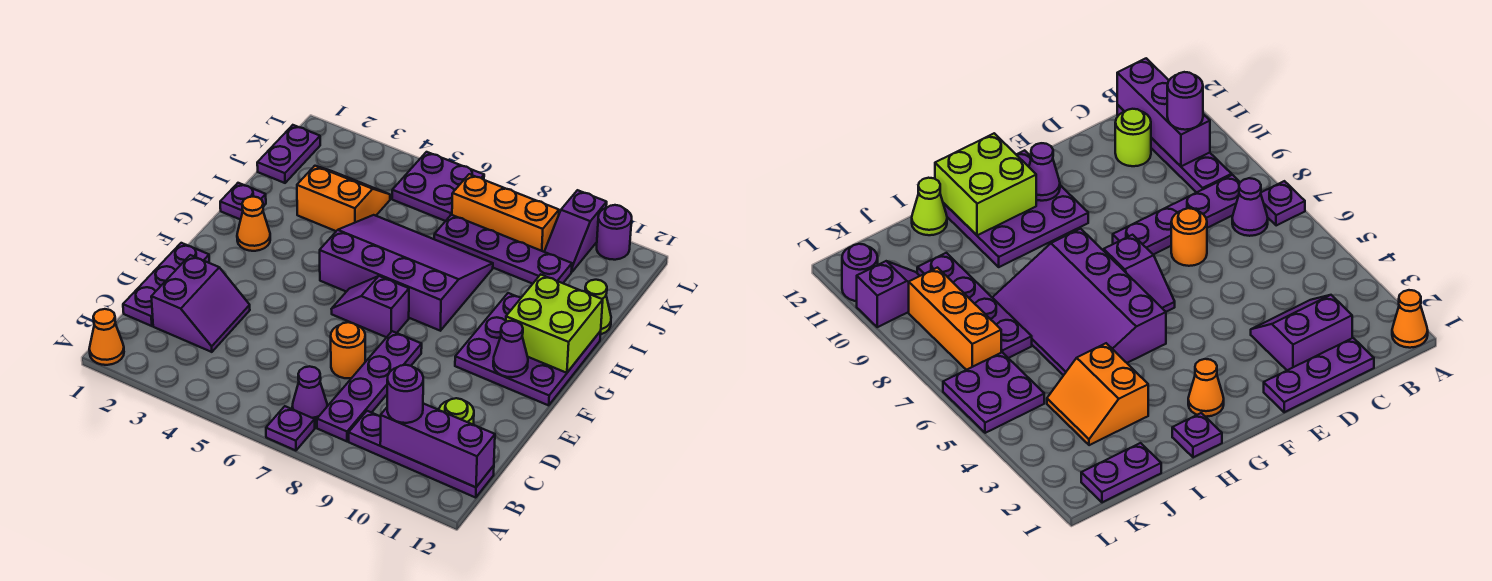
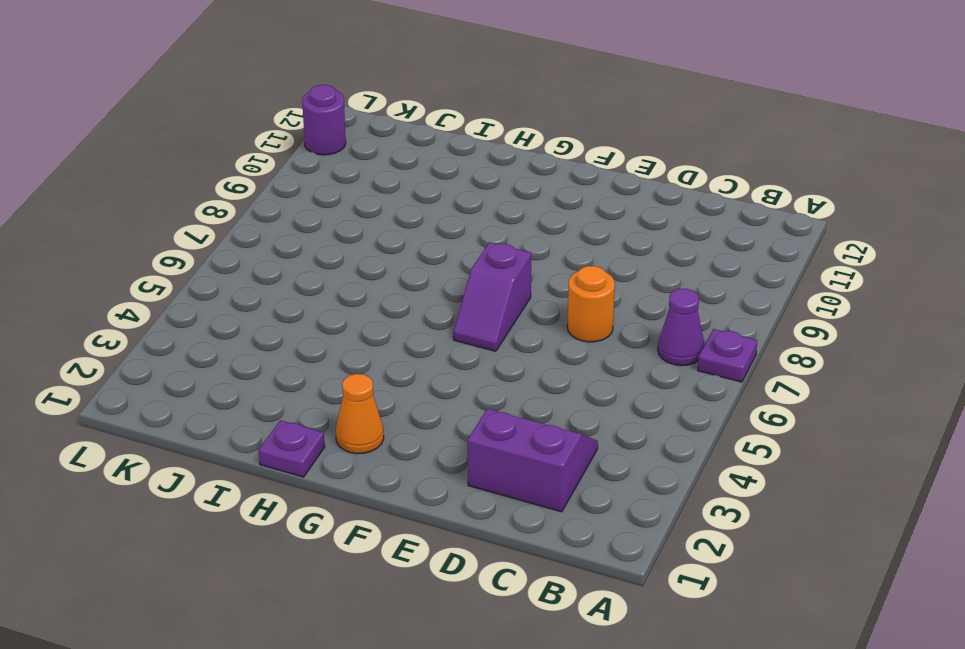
none -> orange 1x1 cone [89,309,124,365]
none -> purple 1x4 plate [317,331,422,441]
none -> purple 1x4 plate [349,411,494,498]

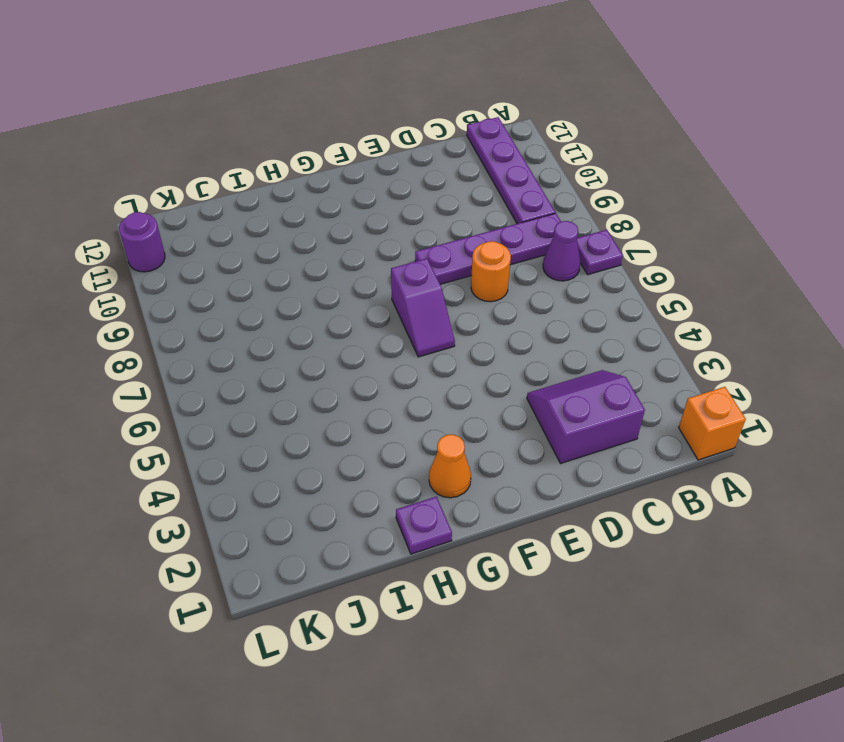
orange 1x1 brick [679,387,746,460] -> orange 1x1 cone [89,309,124,365]
none -> purple 1x3 plate [123,243,209,326]
none -> lime 1x1 round brick [439,398,474,425]
none -> purple 3x3 plate [455,293,601,405]

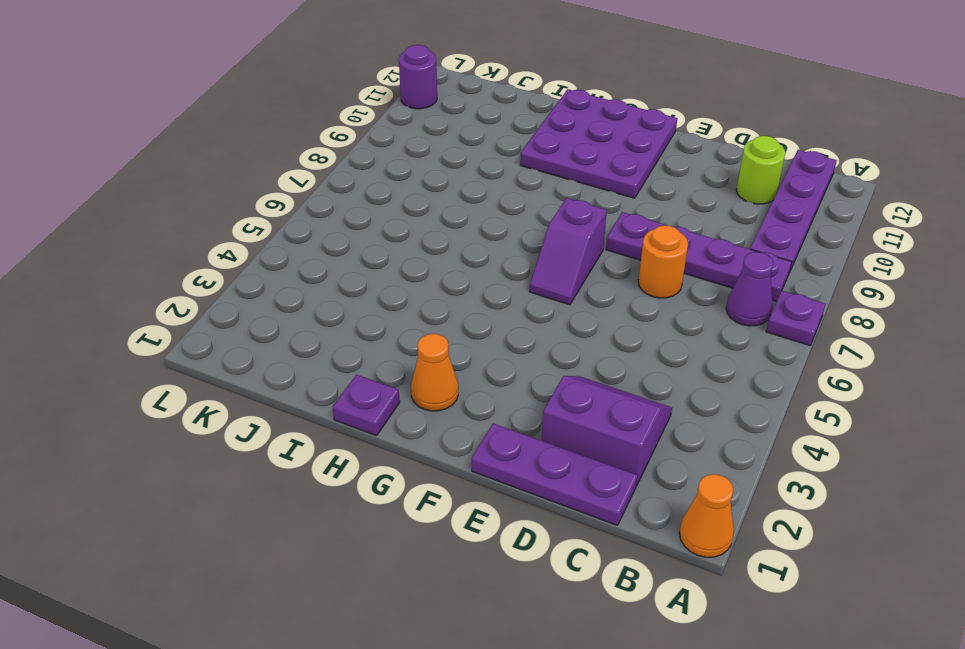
none -> purple 3x4 slope [320,215,493,331]
none -> orange 2x2 slope [297,166,390,231]
none -> lime 1x1 cone [585,280,611,334]

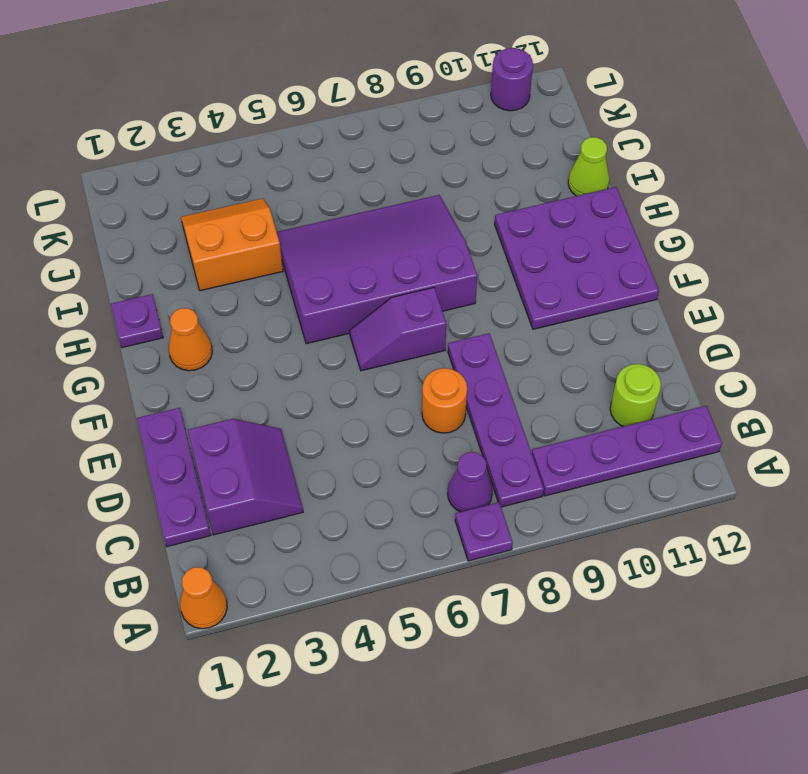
none -> purple 1x2 plate [257,125,320,183]
none -> purple 1x4 plate [434,215,572,284]
none -> purple 2x2 plate [392,152,484,221]

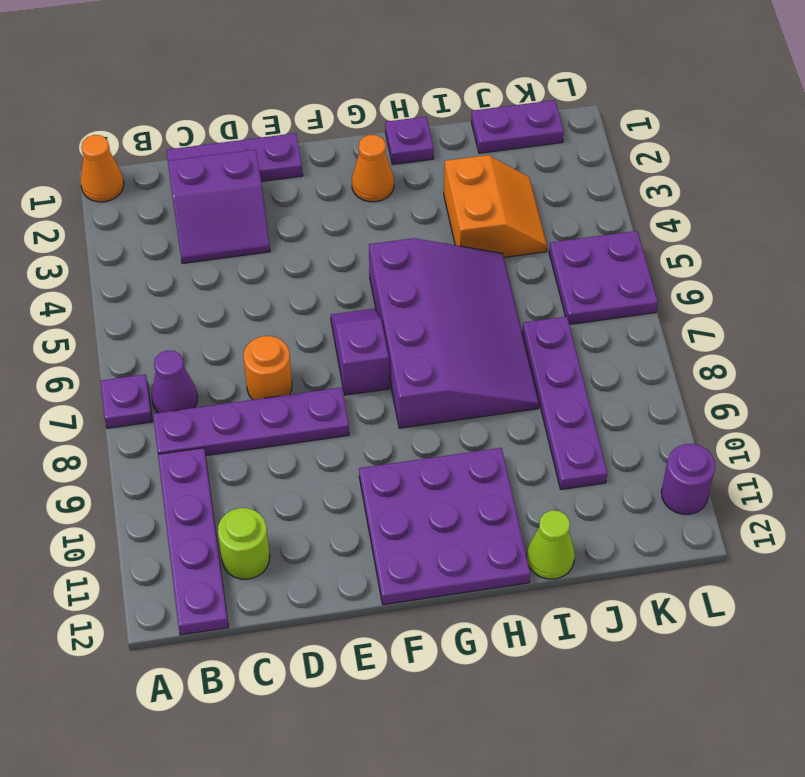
none -> orange 1x3 brick [452,174,559,252]
none -> purple 1x2 slope [544,190,607,272]
none -> purple 1x3 brick [380,404,495,487]

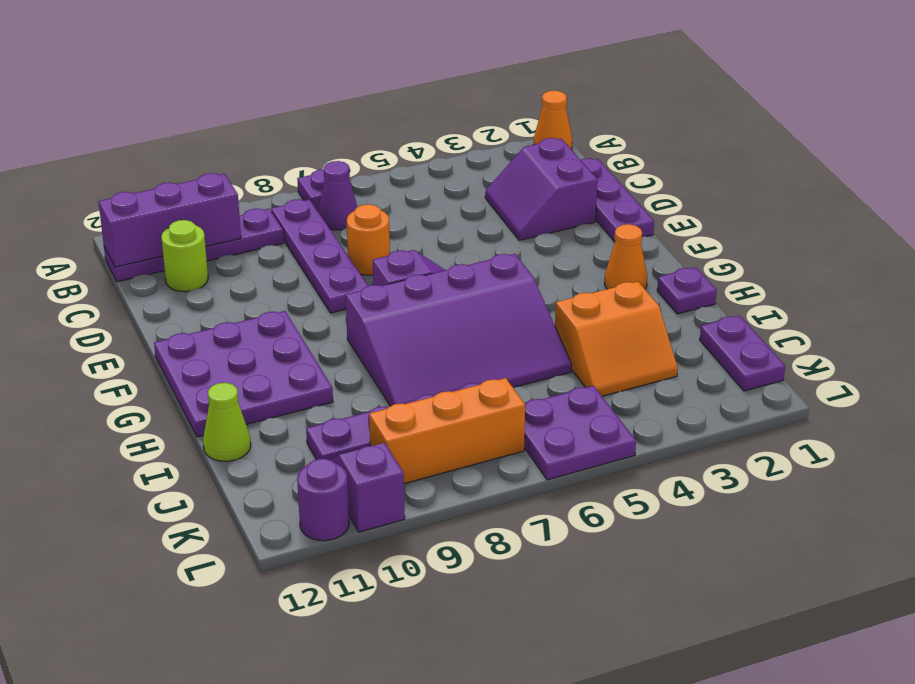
none -> purple 1x1 cone [493,321,528,377]
none -> lime 2x2 brick [506,275,603,373]
none -> purple 1x1 round brick [387,365,423,423]

